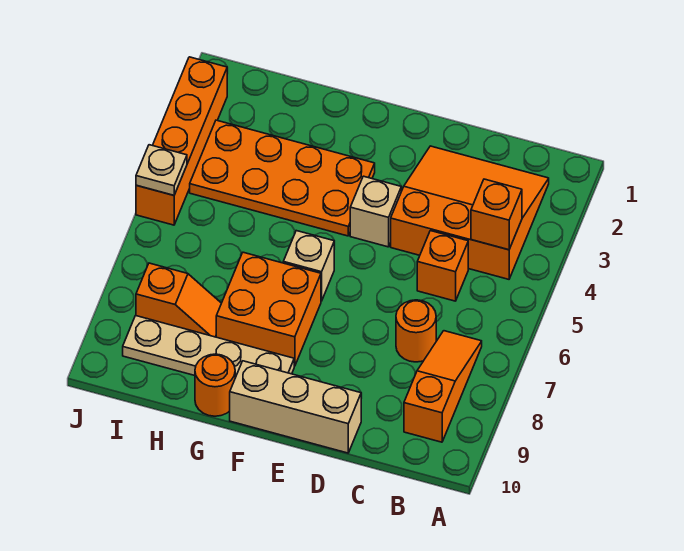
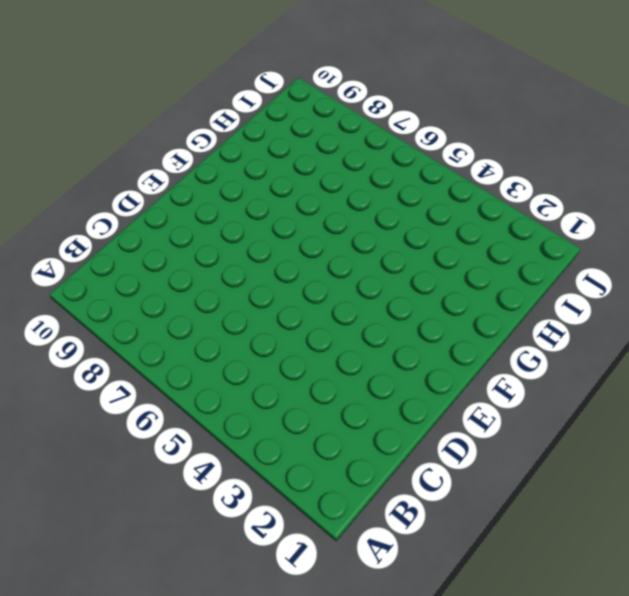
none -> orange 3x3 slope [391,146,549,279]
none -> orange 1x3 slope [404,331,482,442]
none -> orange 1x1 brick [417,231,468,301]

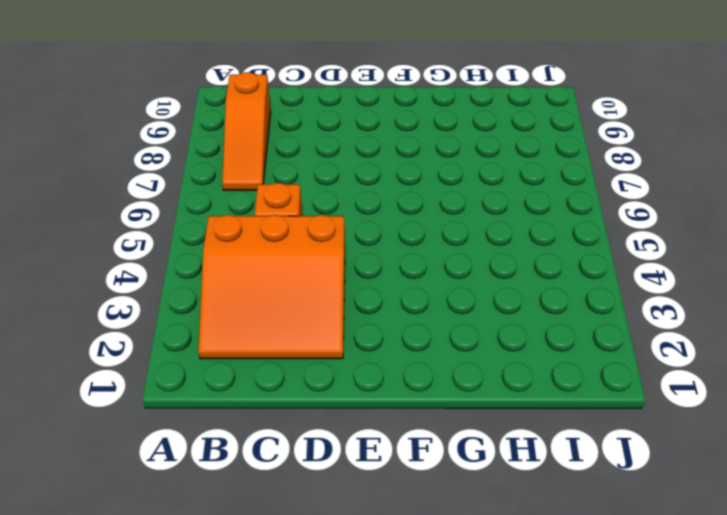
none -> orange 1x1 round brick [396,300,436,362]
none -> tan 1x3 brick [230,361,361,453]
none -> tan 1x1 brick [350,176,402,247]

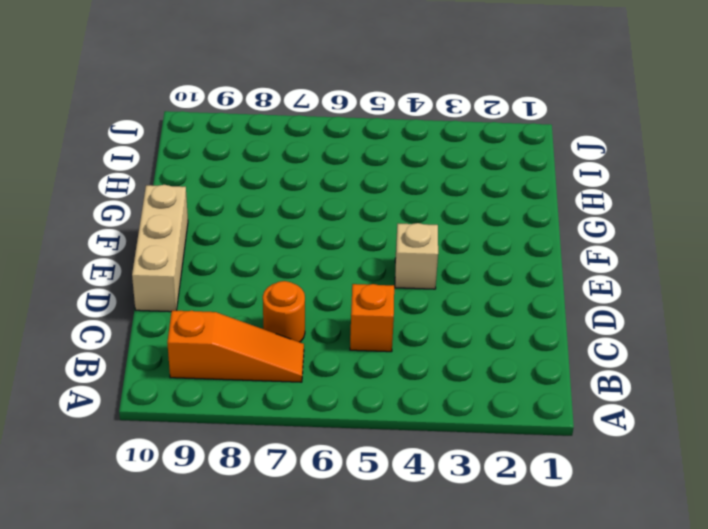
none -> orange 3x3 slope [391,146,549,279]
none -> orange 2x4 plate [190,120,375,236]
none -> tan 1x1 brick [283,231,334,301]

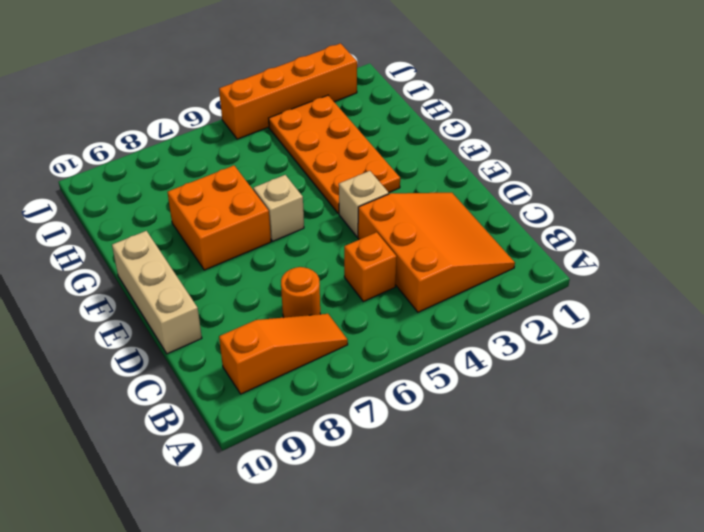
none -> tan 1x4 plate [123,316,294,378]
none -> orange 1x1 round brick [195,354,235,416]
none -> orange 1x2 slope [136,263,221,337]

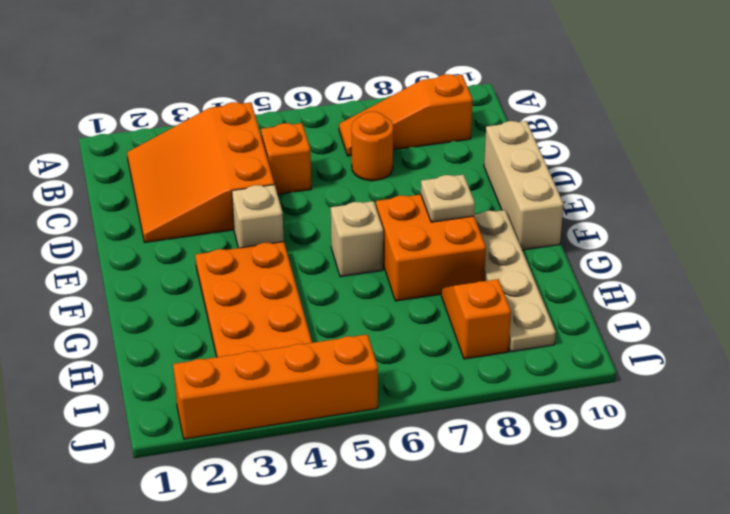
tan 1x1 plate [421,175,475,222] -> tan 1x1 plate moved to [136,145,187,195]
none -> orange 1x1 round brick [195,354,235,416]
none -> orange 1x1 brick [471,179,522,250]

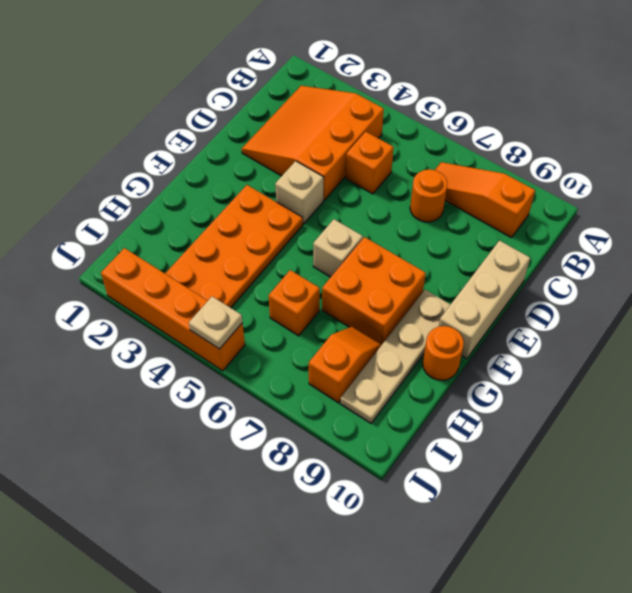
orange 1x1 brick [269,270,320,336] -> orange 1x1 brick moved to [471,179,522,250]

